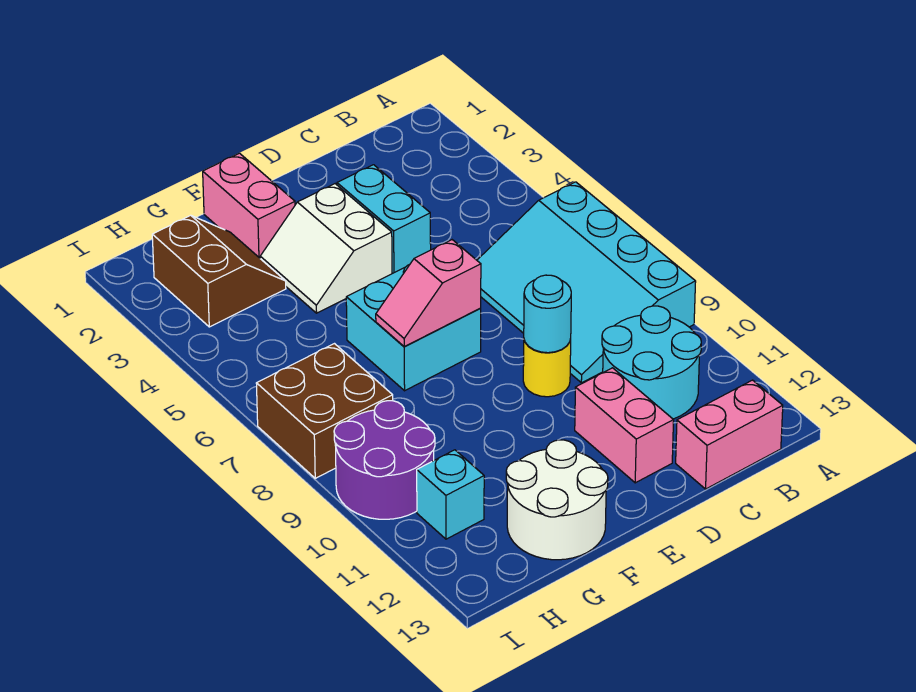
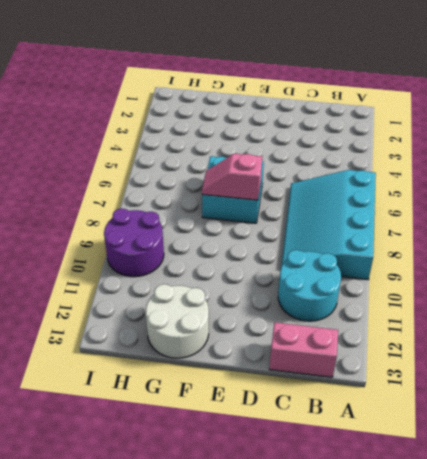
none -> cyan 1x2 brick [337,165,431,273]
none -> yellow 1x1 round brick [523,339,571,397]
none -> pink 1x2 brick [575,368,674,483]

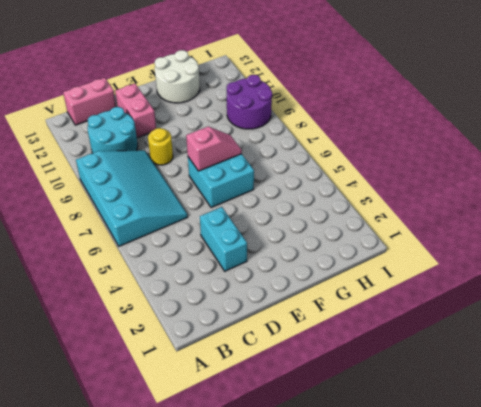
none -> white 2x2 slope [260,184,392,313]
none -> pink 1x2 brick [203,153,295,258]
none -> brown 2x2 slope [152,215,286,327]

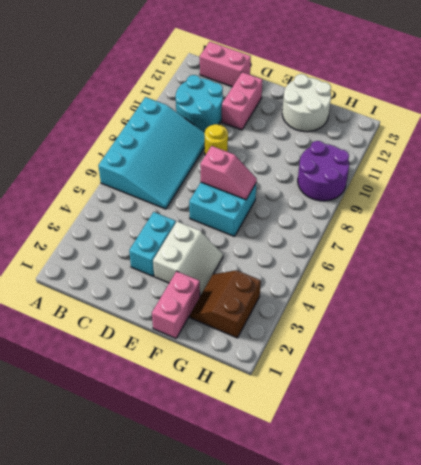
none -> brown 2x2 brick [256,344,393,478]
none -> cyan 1x1 brick [417,450,484,539]
none -> cyan 1x1 round brick [524,275,571,353]

